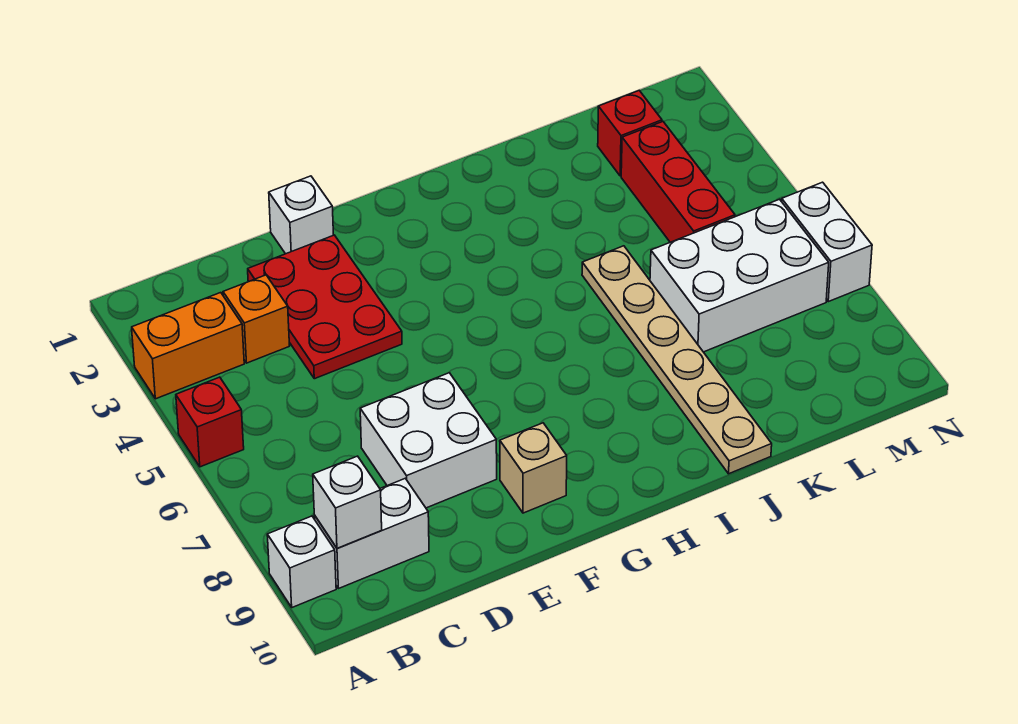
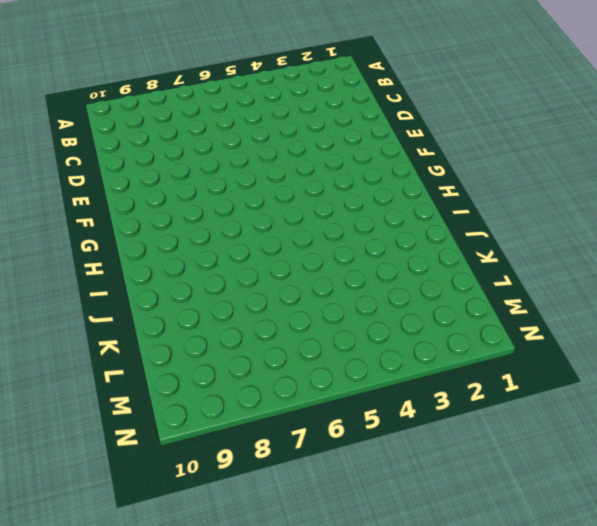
none -> orange 1x2 brick [132,293,244,399]
none -> red 1x1 brick [176,377,244,467]
none -> white 1x1 brick [267,516,336,607]

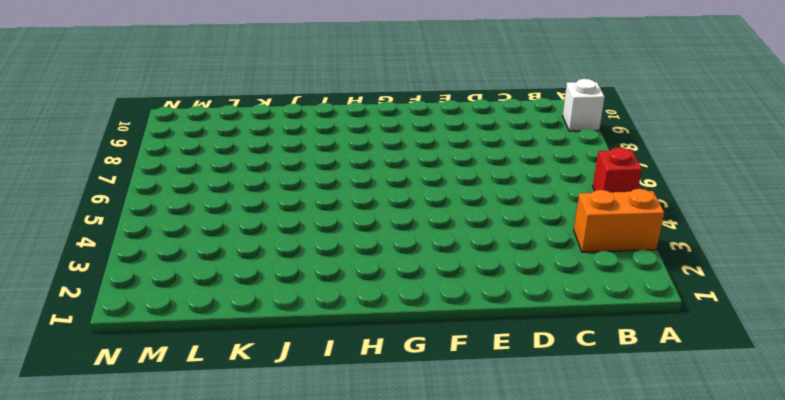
none -> white 1x2 brick [314,479,429,589]
none -> orange 1x1 brick [223,275,289,363]
none -> red 2x3 plate [248,235,402,379]

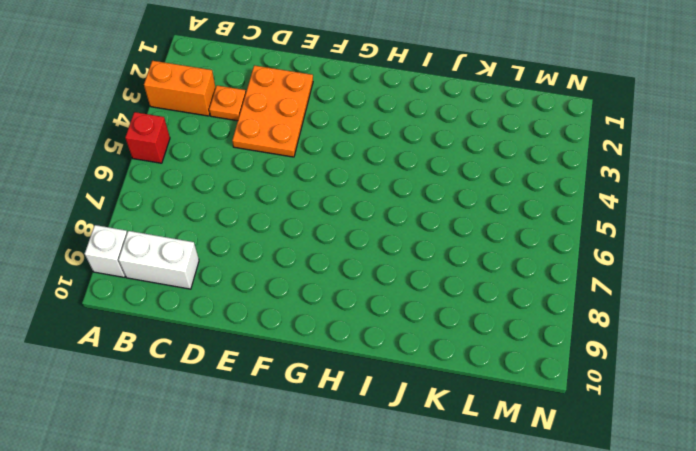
orange 1x1 plate [209,86,246,121] -> orange 1x1 brick [223,275,289,363]
orange 2x3 plate [232,66,313,157] -> red 2x3 plate [248,235,402,379]
none -> white 2x2 brick [360,373,497,508]
none -> white 1x1 brick [269,176,333,254]
none -> tan 1x1 brick [500,423,567,513]

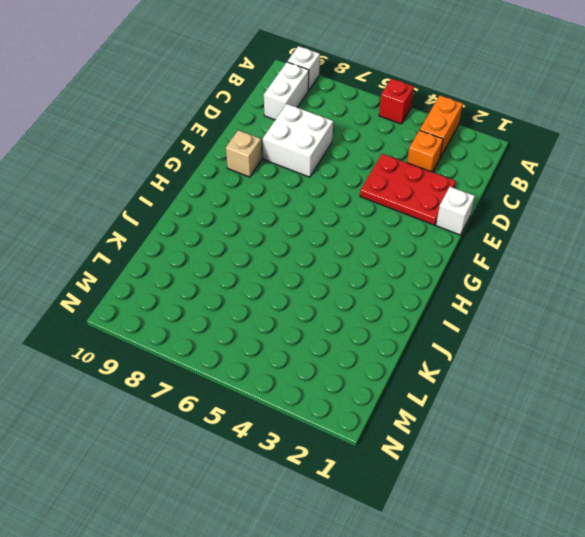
none -> tan 1x6 plate [582,246,772,474]
none -> white 2x3 brick [650,199,829,352]
none -> red 1x1 brick [598,91,662,176]

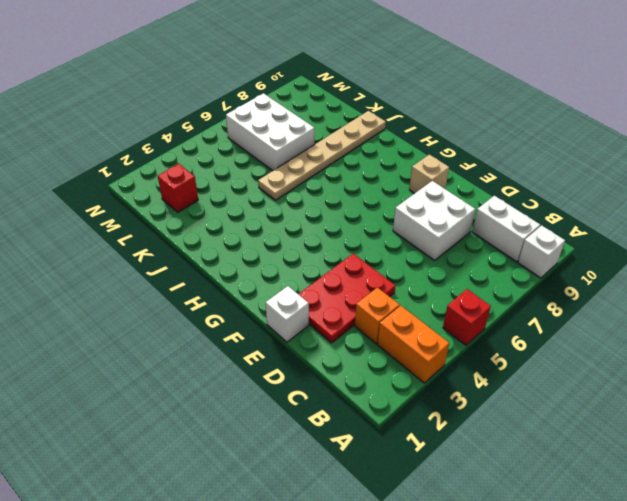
none -> red 1x3 brick [621,122,735,242]
none -> white 1x2 brick [782,182,872,302]
none -> white 1x1 brick [313,456,382,548]

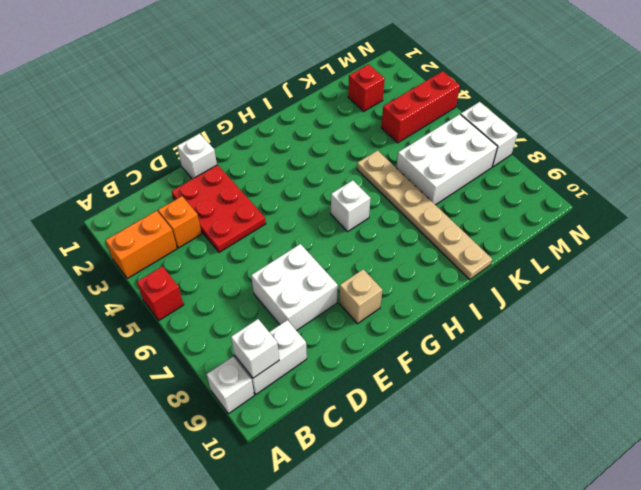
white 1x1 brick [331,180,371,231] -> none
red 1x3 brick [381,71,460,143] -> red 1x3 brick turned to [621,122,735,242]

